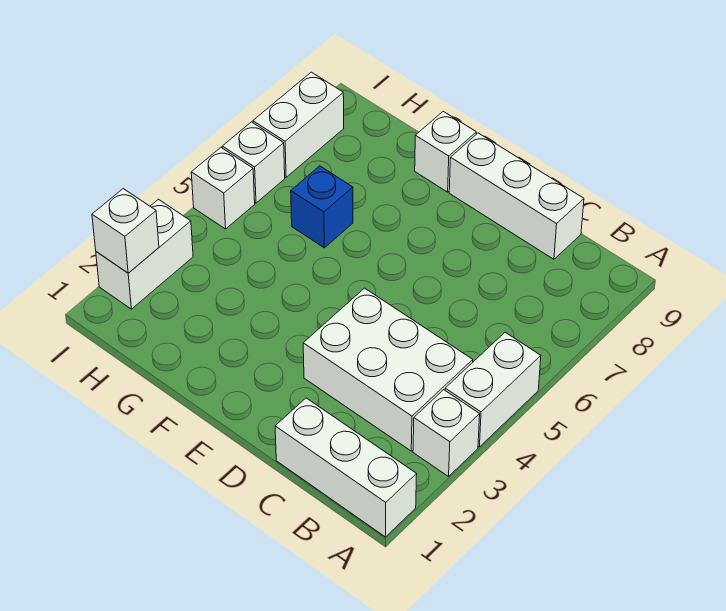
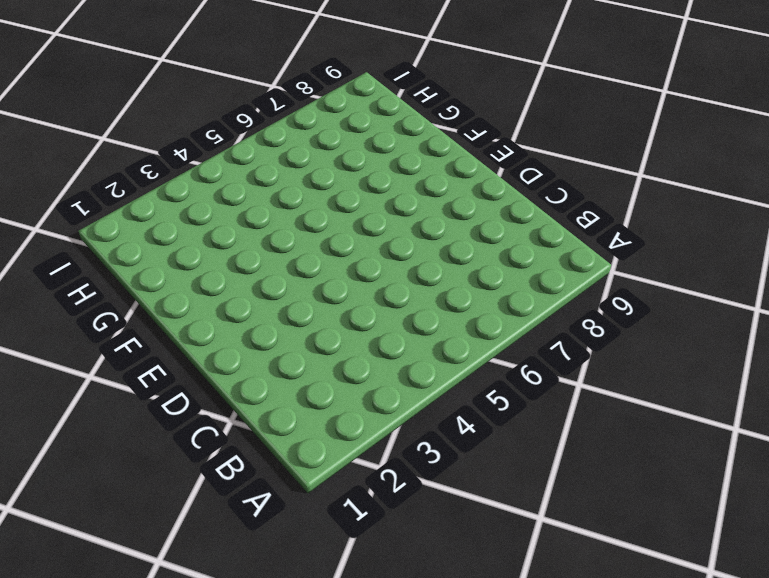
none -> white 1x3 brick [275,398,417,537]
none -> white 1x1 brick [413,390,480,476]
none -> white 1x2 brick [445,332,541,447]

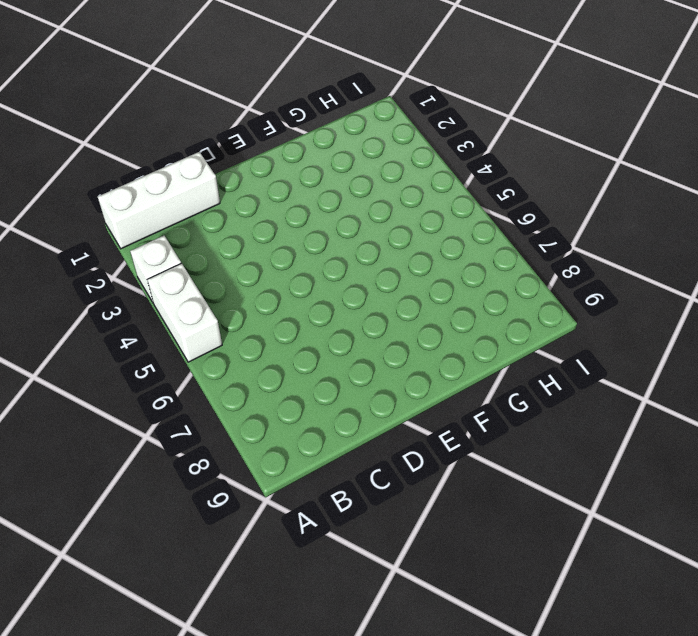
none -> white 2x3 brick [303,288,473,451]
none -> white 1x3 brick [449,133,584,259]
none -> white 1x1 brick [415,111,476,192]

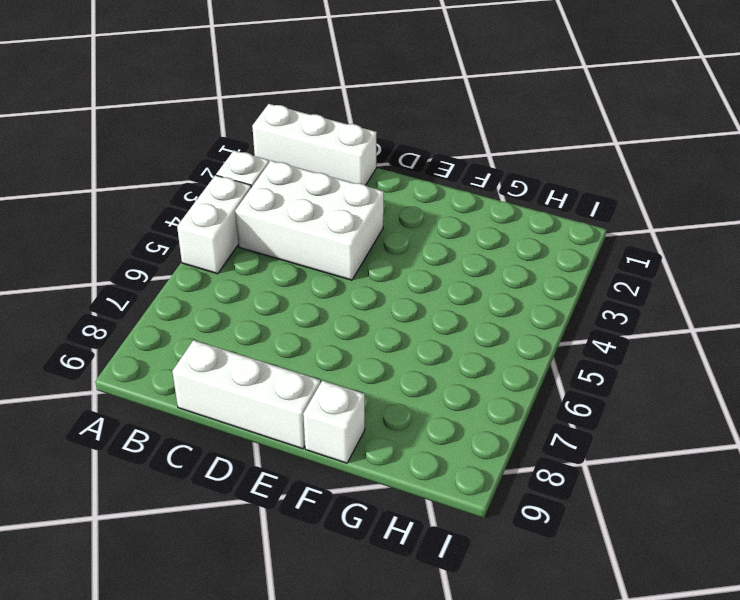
none -> blue 1x1 brick [291,166,353,248]
none -> white 1x2 brick [96,199,193,309]
none -> white 1x1 brick [191,148,255,229]

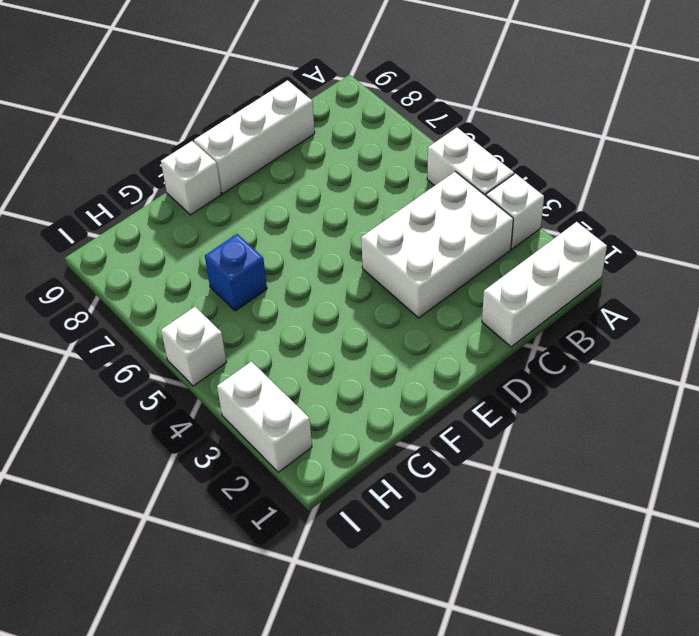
none -> white 1x1 brick [222,122,285,203]
none -> white 1x2 brick [253,72,344,177]
none -> white 1x1 brick [92,189,159,273]

